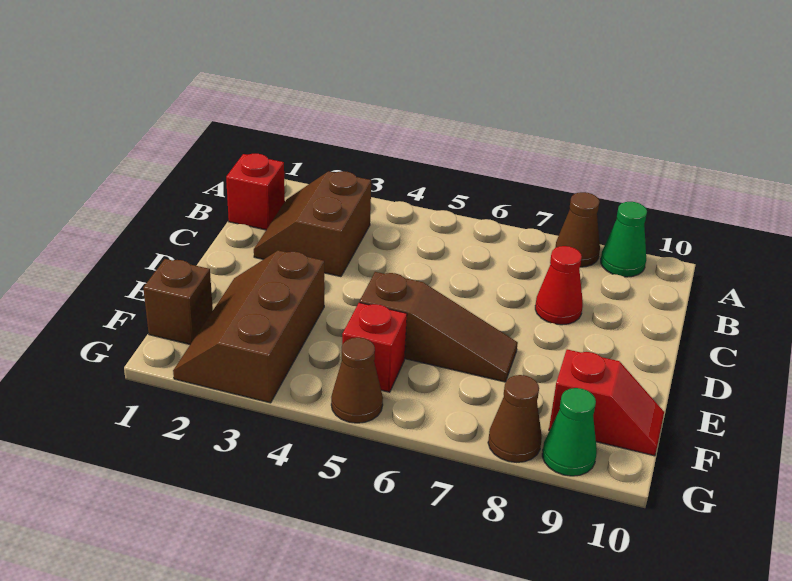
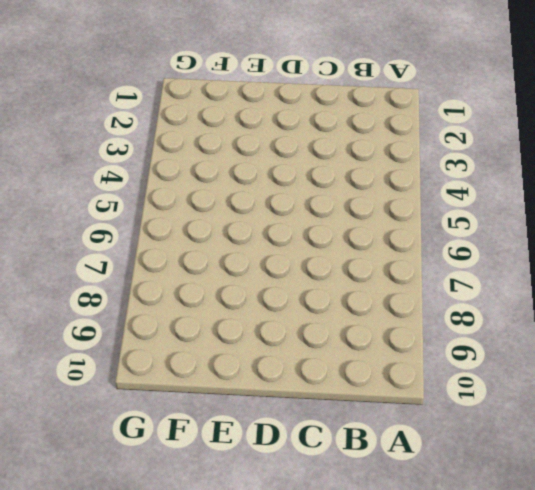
none -> brown 1x1 cone [555,192,600,267]
none -> green 1x1 cone [601,202,647,277]
none -> red 1x1 brick [226,154,285,230]

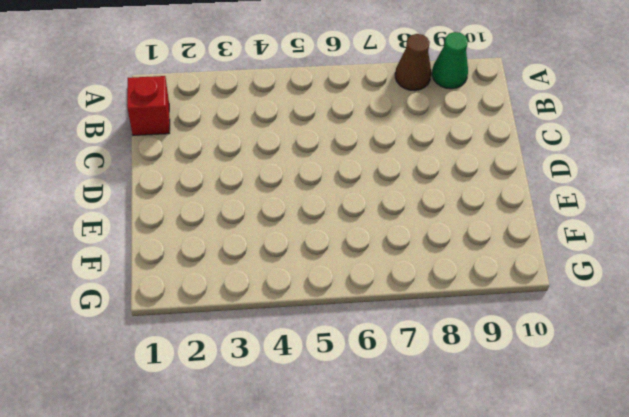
none -> brown 2x2 slope [254,171,371,277]
none -> red 1x1 cone [535,246,583,325]
none -> brown 2x3 slope [173,250,324,403]

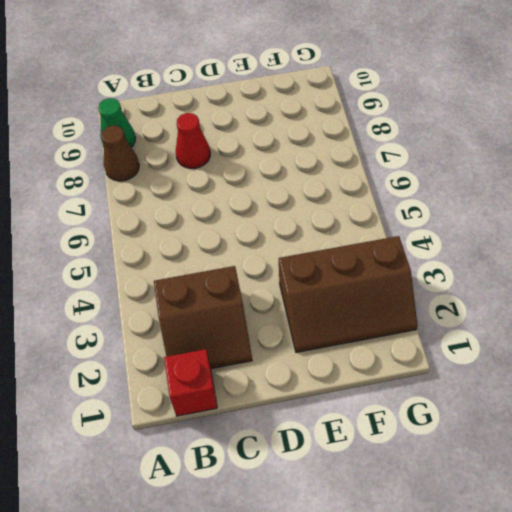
none -> brown 1x3 slope [360,272,518,382]
none -> brown 1x1 brick [143,259,213,344]
none -> red 1x1 brick [342,302,407,392]

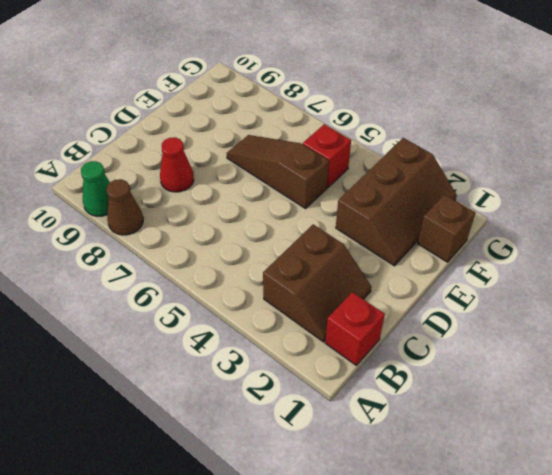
none -> red 1x2 slope [549,349,664,456]
none -> brown 1x1 cone [331,338,383,423]
none -> brown 1x1 cone [488,375,542,462]

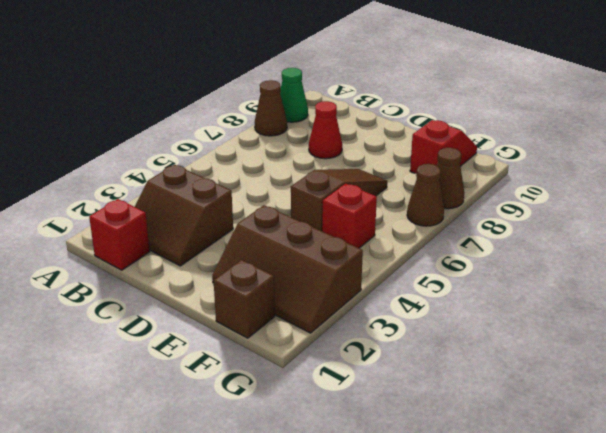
brown 1x1 cone [407,164,444,226] -> brown 1x1 cone moved to [331,338,383,423]
none -> green 1x1 cone [542,388,597,476]

